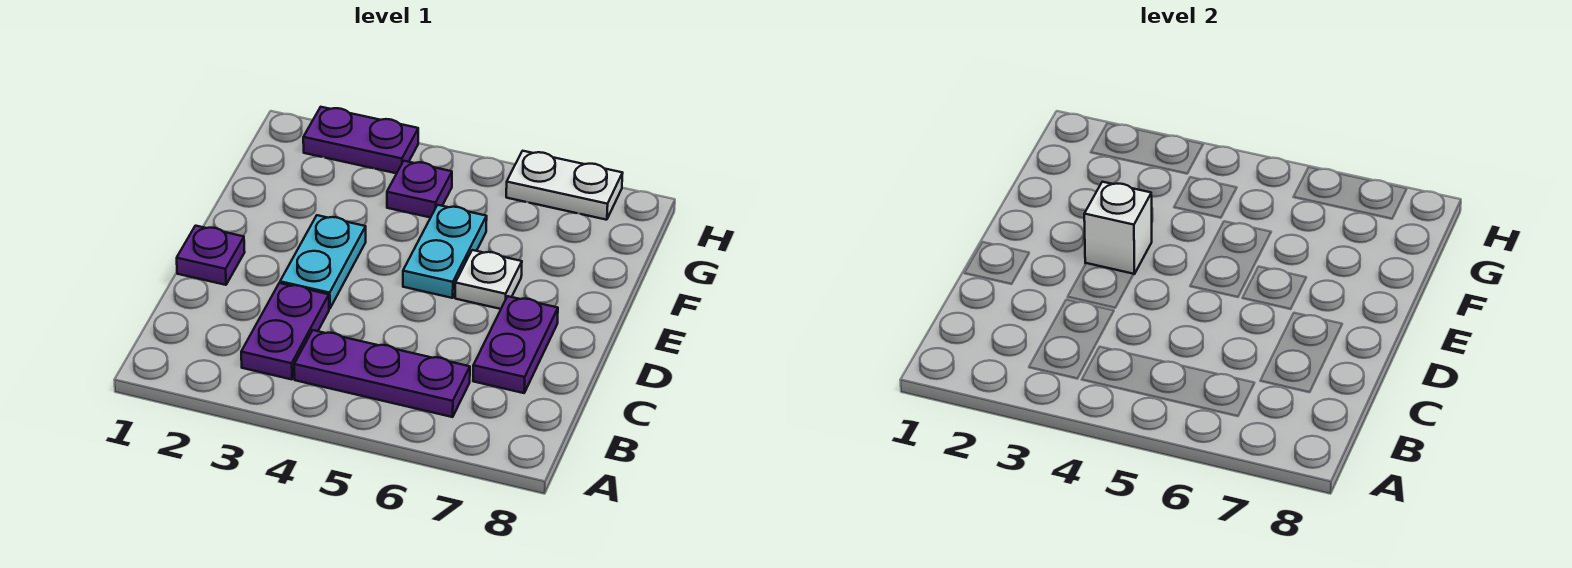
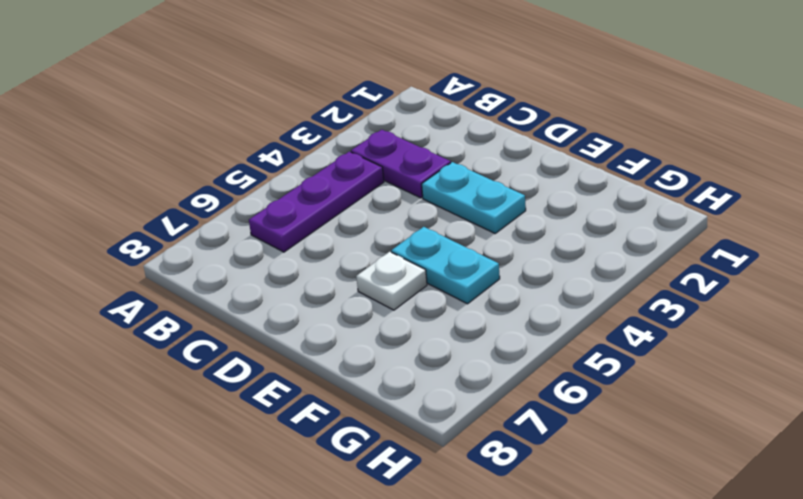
none -> purple 1x2 plate [473,296,558,393]
none -> purple 1x1 plate [177,226,245,285]

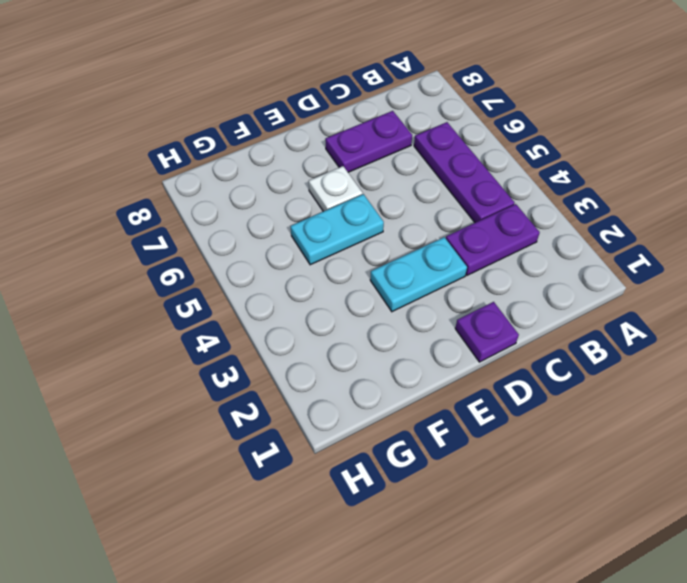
none -> purple 1x1 plate [387,161,452,218]
none -> purple 1x2 plate [303,107,418,173]

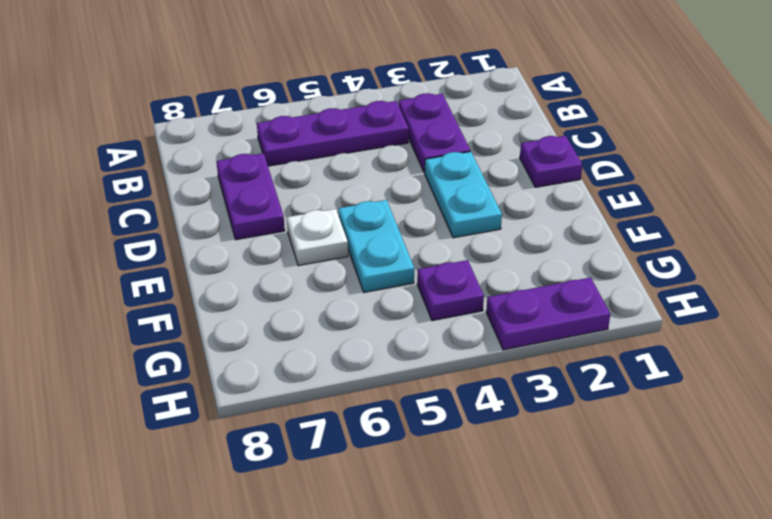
none -> white 1x2 plate [506,151,623,220]
none -> white 1x1 brick [1084,182,1152,274]

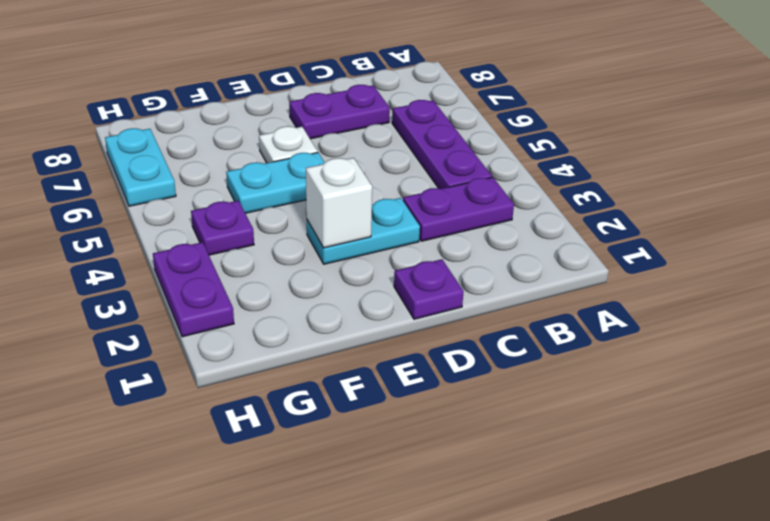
cyan 1x2 plate [105,128,176,206] -> white 1x2 plate [506,151,623,220]

